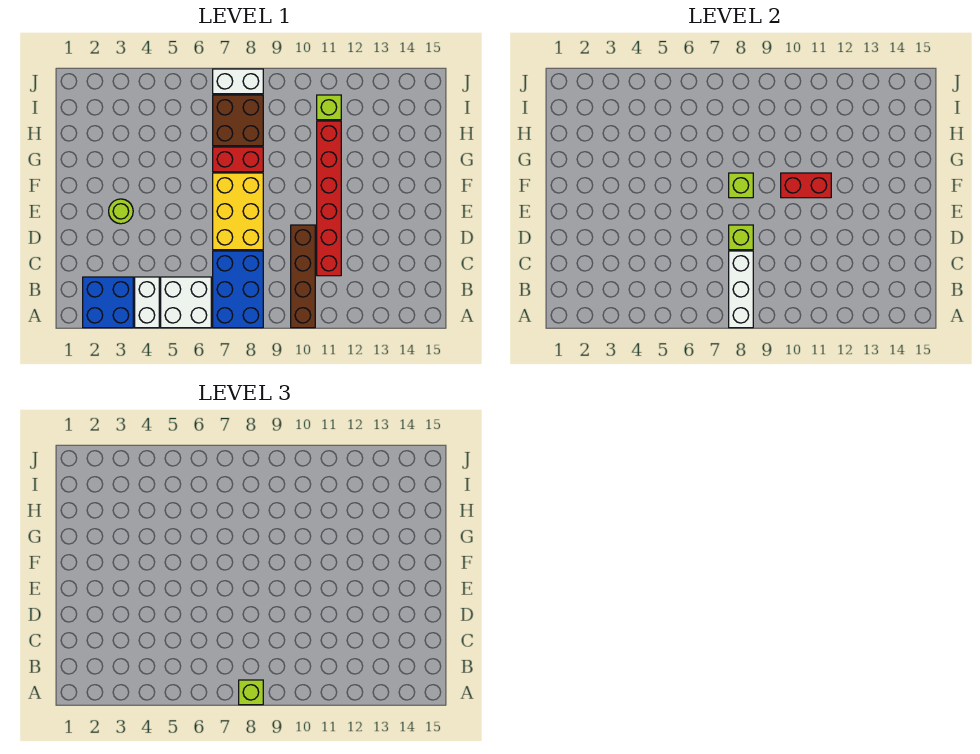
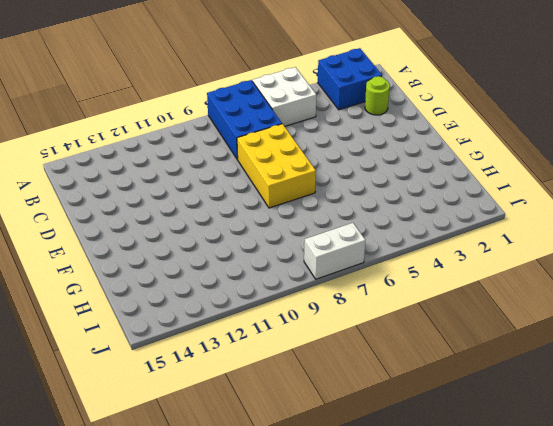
lime 1x1 round brick [365,76,390,115] -> lime 1x1 round brick moved to [109,199,133,224]
none -> white 1x2 brick [135,277,159,328]
none -> brown 1x4 brick [291,225,315,328]
none -> red 1x6 brick [317,121,341,276]

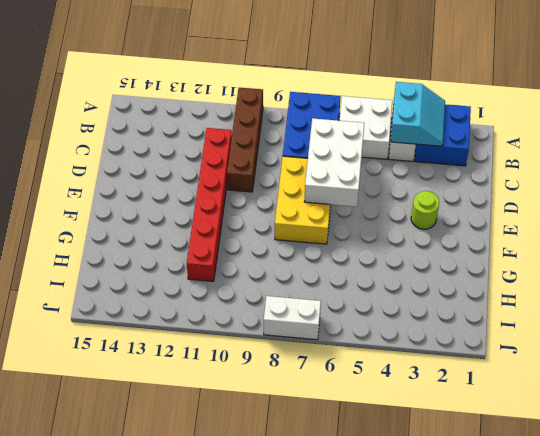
cyan 2x2 slope [391,82,445,146] -> none
white 2x3 brick [304,118,364,207] -> none
none -> red 1x2 brick [213,147,263,172]
none -> brown 2x2 brick [213,95,263,146]
none -> lime 1x1 brick [317,95,341,120]

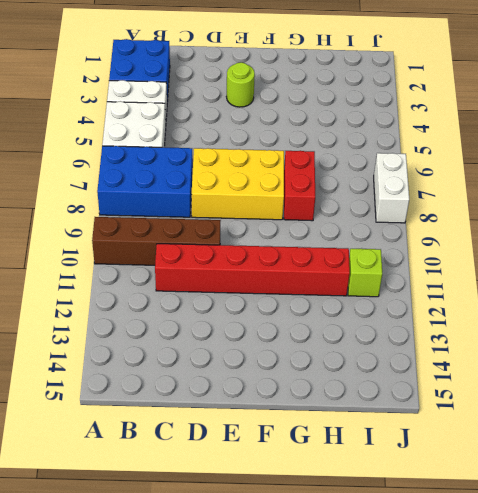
none -> brown 2x2 brick [213,95,263,146]
none -> white 1x3 brick [729,251,753,328]
none -> lime 1x1 brick [729,225,753,250]

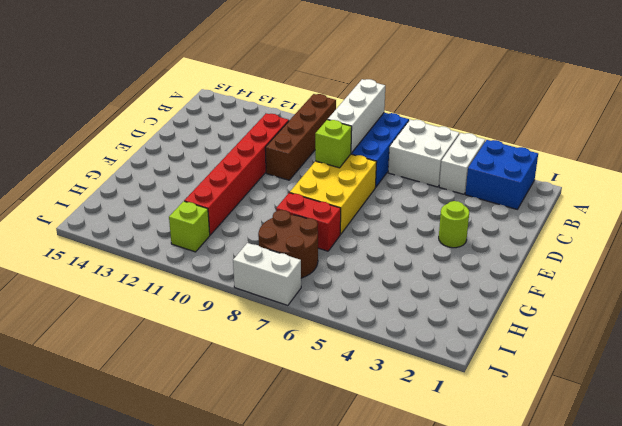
brown 2x2 round brick [258,210,318,278] -> brown 2x2 brick [213,95,263,146]
none -> lime 1x1 brick [729,173,753,198]
none -> red 1x2 brick [781,173,831,198]
none -> lime 1x1 brick [239,680,263,705]

